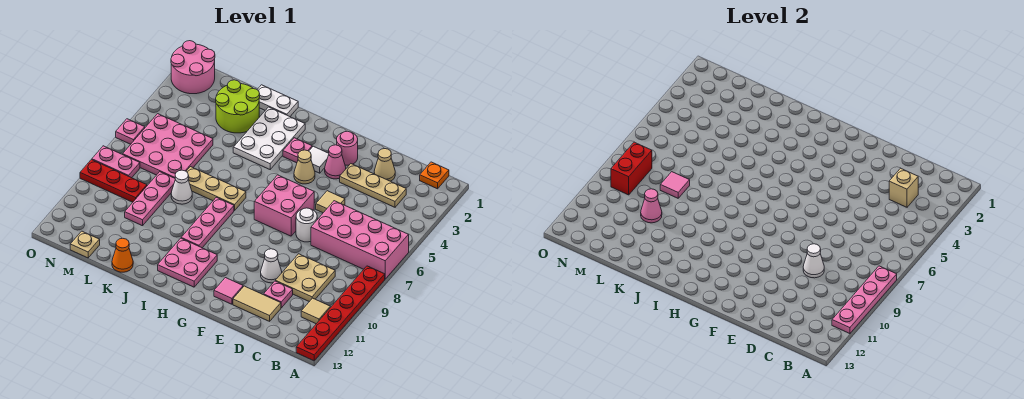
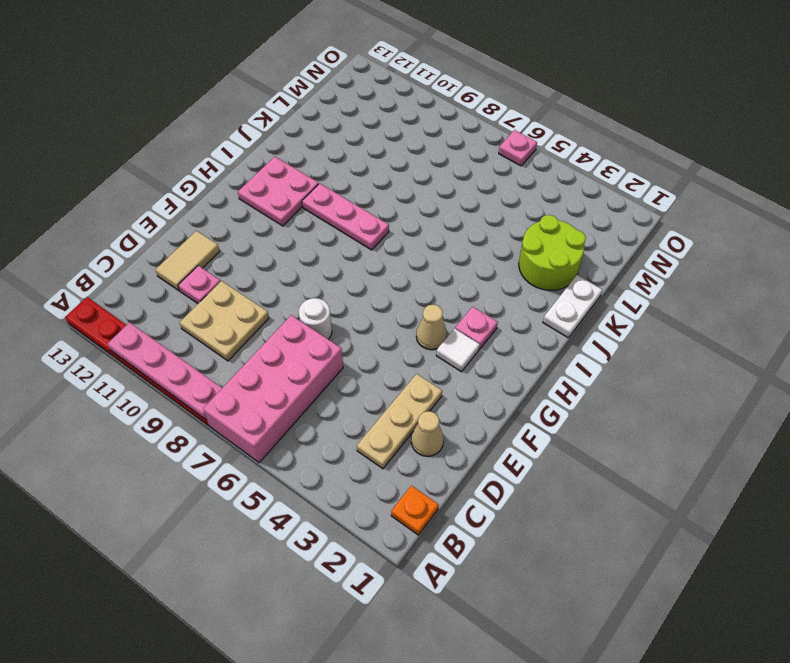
none -> tan 1x1 tile [301,298,330,324]
none -> tan 1x1 tile [316,191,345,213]
none -> white 1x1 cone [261,249,282,283]
none -> pink 1x1 round brick [337,131,358,165]

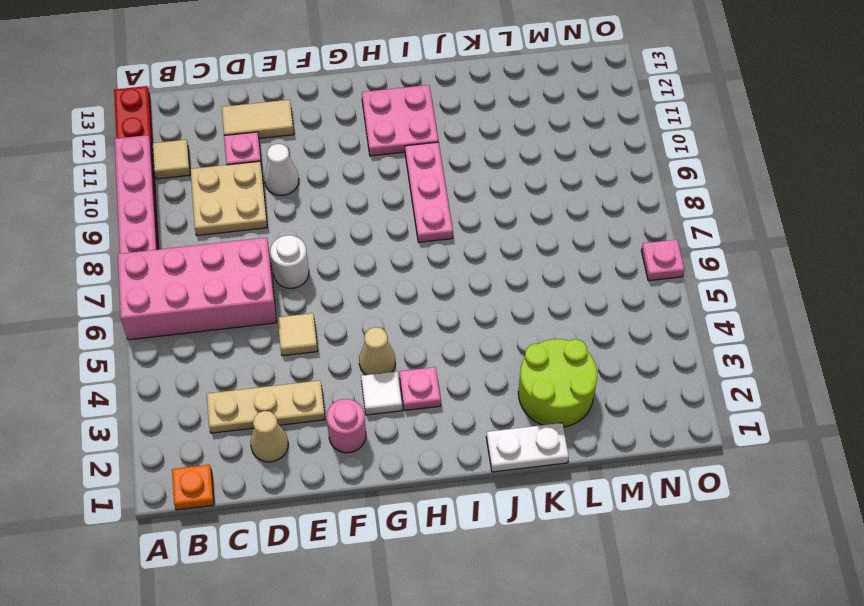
none -> pink 1x1 cone [325,145,346,179]
none -> pink 2x2 brick [254,175,314,236]
none -> pink 1x1 tile [214,278,243,304]
none -> white 2x3 plate [233,107,305,169]

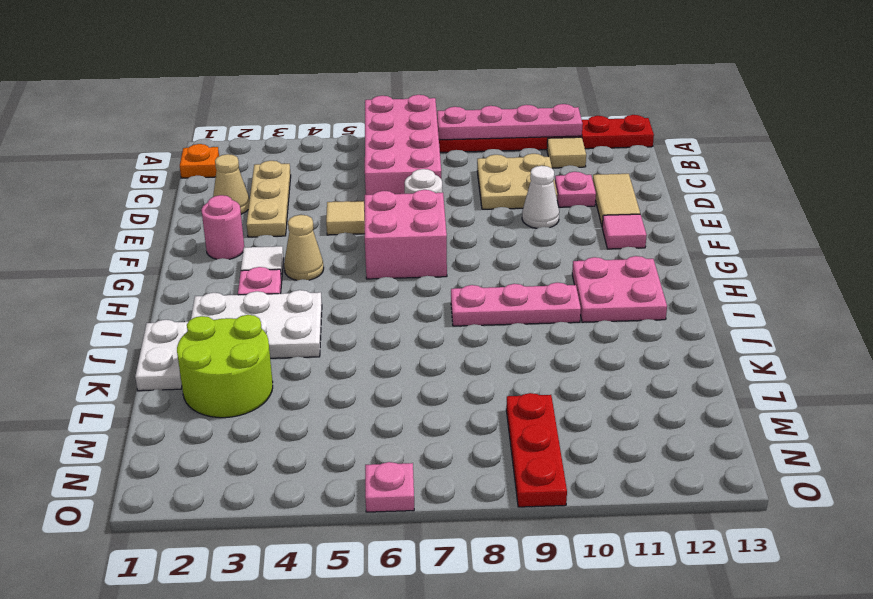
none -> pink 1x1 cone [325,145,346,179]
none -> tan 1x3 plate [186,167,246,210]
none -> white 1x1 cone [171,170,192,204]
none -> orange 1x1 cone [112,238,133,272]

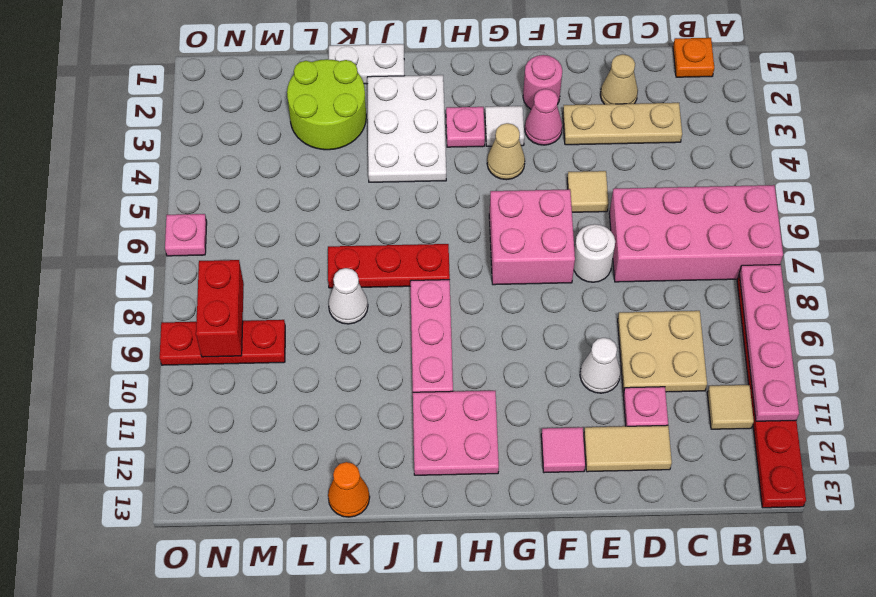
red 1x3 plate [328,244,450,288] -> tan 1x3 plate [186,167,246,210]
none -> pink 3x3 plate [123,114,213,178]
none -> pink 1x3 plate [125,172,175,226]
none -> tan 1x1 plate [70,231,100,258]
none -> pink 2x2 round brick [171,41,215,94]

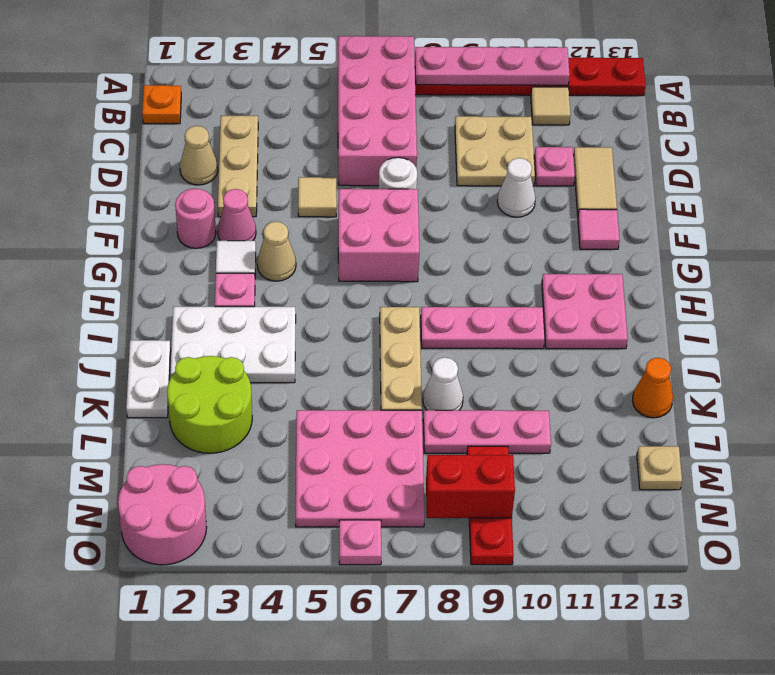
none -> pink 1x2 plate [92,146,140,178]
none -> tan 1x1 brick [889,168,918,207]
none -> white 1x1 cone [803,244,824,278]
none -> pink 1x1 tile [660,172,690,198]

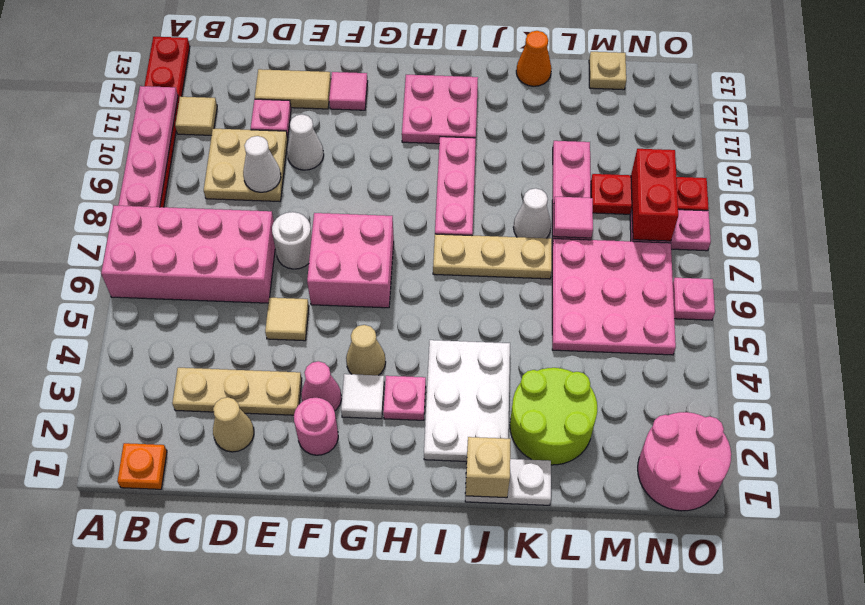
tan 1x1 brick [466,437,511,498] -> tan 1x1 brick moved to [889,168,918,207]
none -> pink 1x1 cone [641,189,662,223]

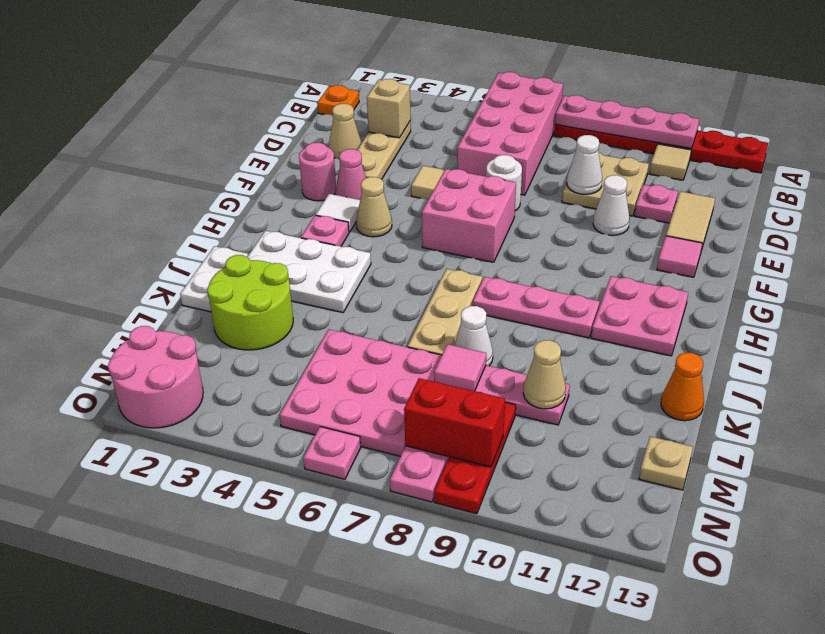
tan 1x1 cone [523,340,566,409] -> pink 1x1 cone [641,189,662,223]

